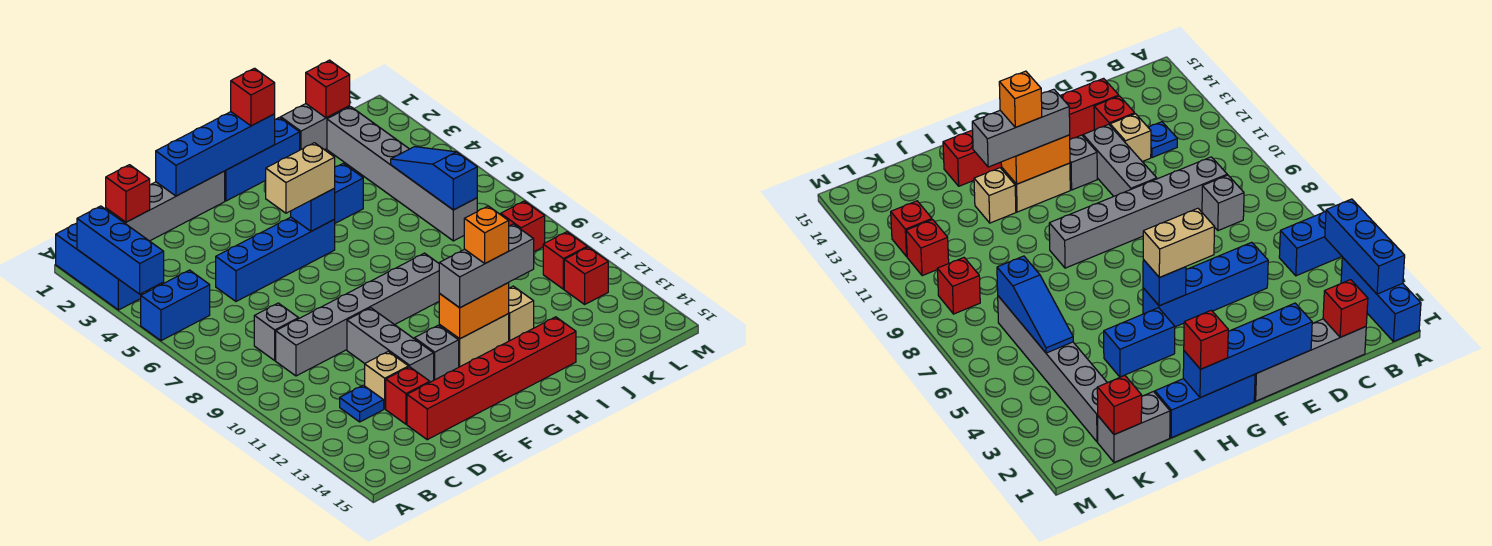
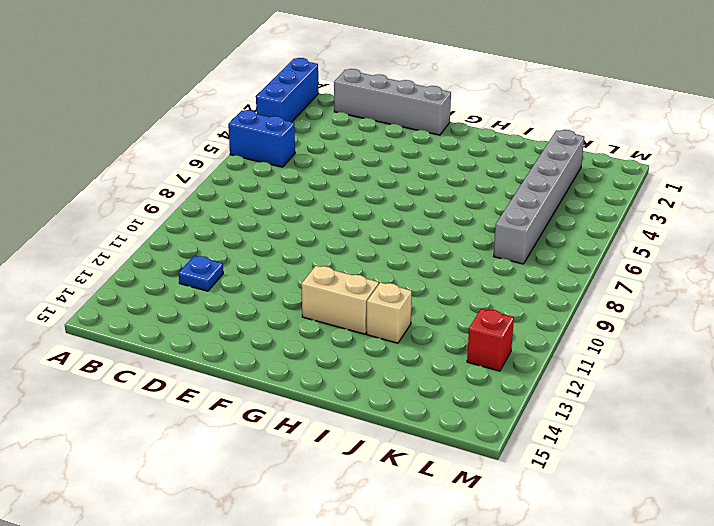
none -> grey 1x1 brick [254,303,299,360]
none -> grey 1x6 brick [276,253,440,376]
none -> blue 1x4 brick [216,217,335,301]
none -> tan 1x1 brick [365,351,409,409]

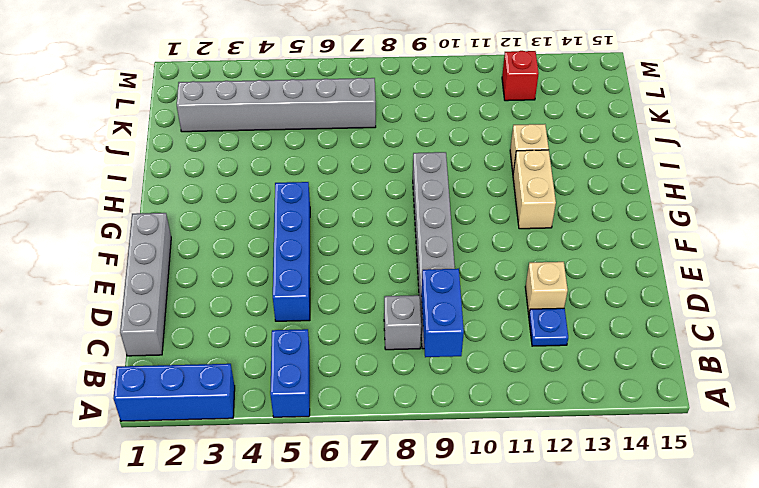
blue 1x2 brick [421,269,464,357] -> blue 1x2 brick moved to [334,164,363,223]
none -> red 1x1 brick [386,367,430,424]
none -> red 1x6 brick [407,317,576,440]
none -> grey 1x3 brick [347,308,434,382]
none -> grey 1x1 brick [414,325,459,380]

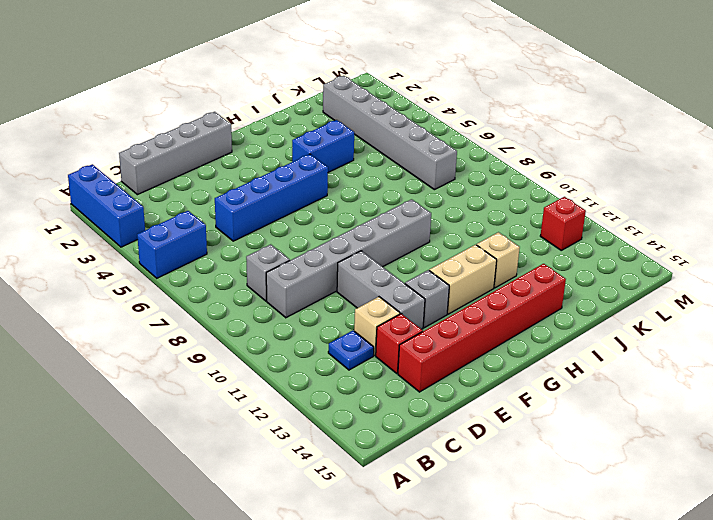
none -> blue 1x3 brick [225,117,300,201]
none -> grey 1x2 brick [281,104,350,150]
none -> red 1x1 brick [501,201,545,252]
none -> red 1x1 brick [543,232,587,289]

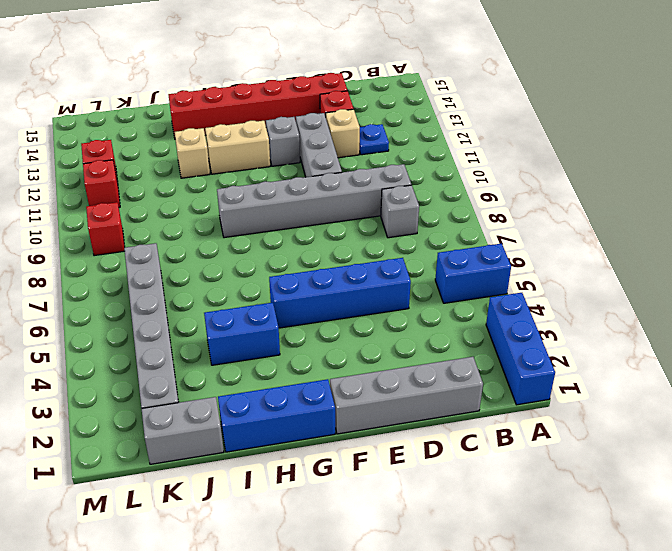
none -> blue 1x3 brick [77,206,164,294]
none -> red 1x1 brick [106,165,150,222]
none -> blue 1x4 brick [156,112,275,196]
none -> blue 1x1 brick [291,188,335,231]

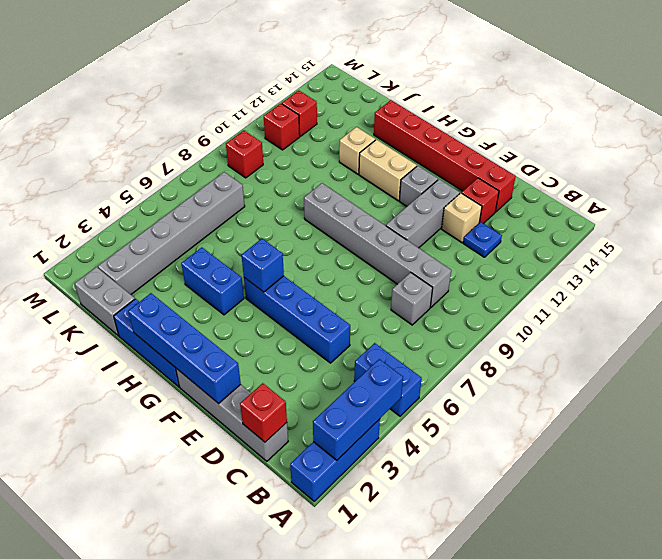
none -> orange 1x2 brick [439,283,509,339]
none -> red 1x1 brick [306,60,350,118]
none -> blue 1x3 slope [391,147,477,210]
none -> tan 1x2 brick [266,143,335,213]

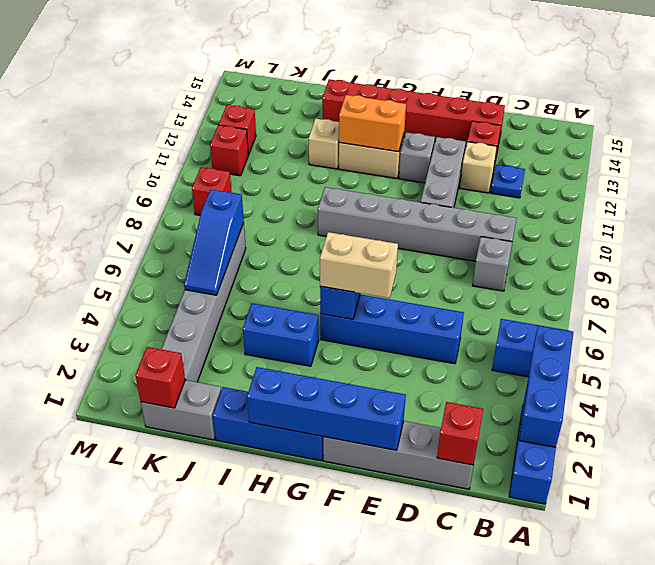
none -> grey 1x3 brick [439,224,534,308]
none -> red 1x1 brick [231,68,275,126]
none -> orange 1x1 brick [464,206,509,263]

